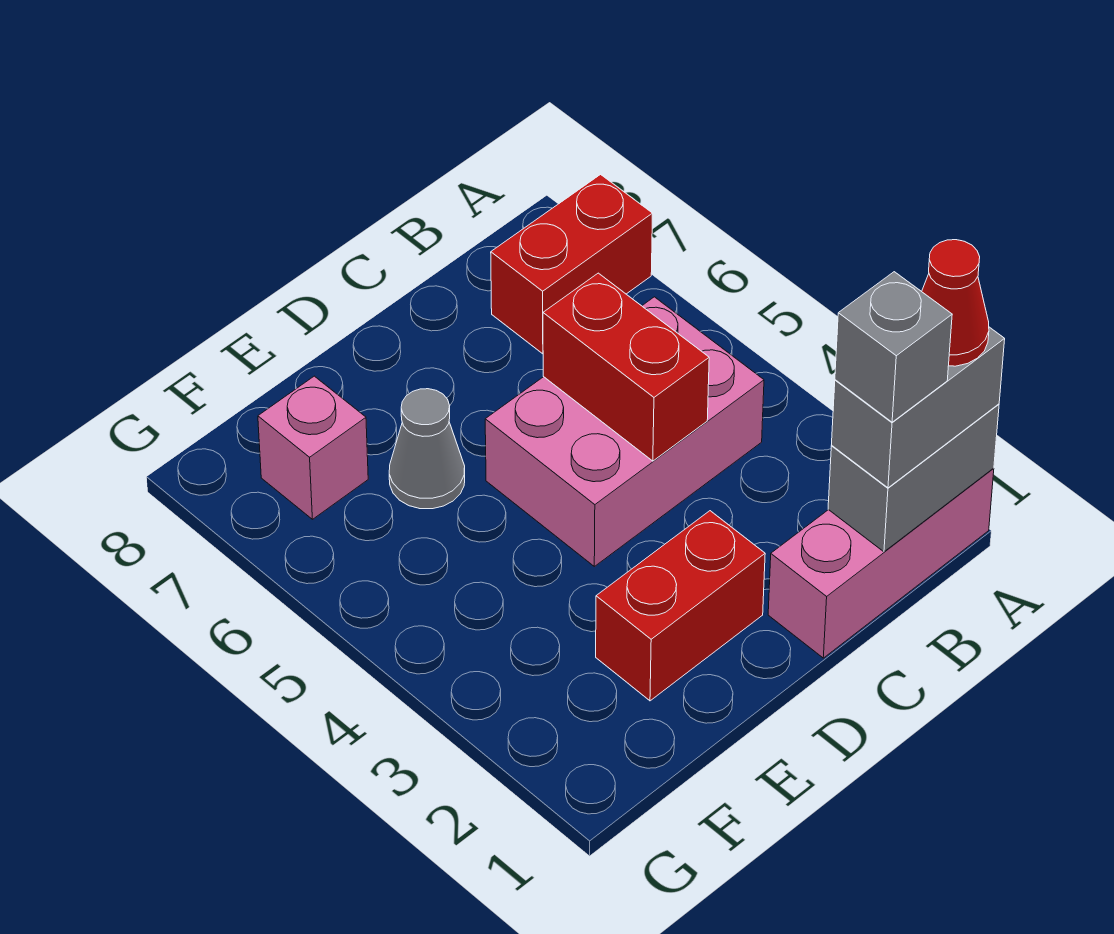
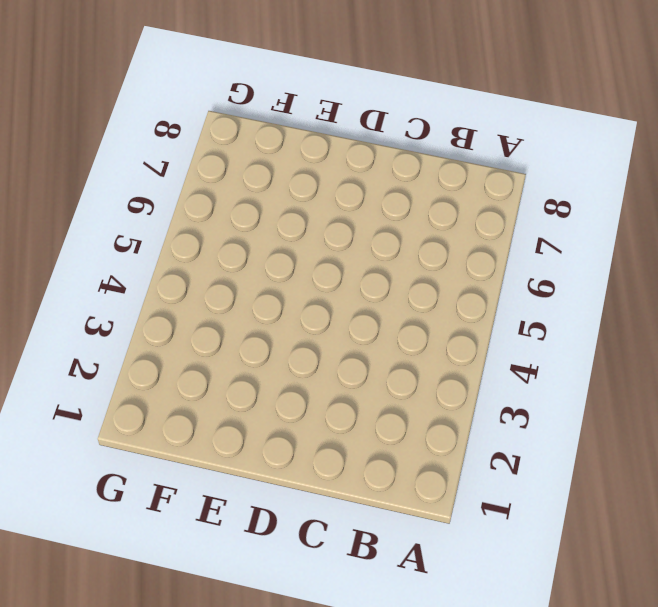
none -> pink 1x3 brick [768,468,994,658]
none -> red 1x2 brick [491,175,653,354]

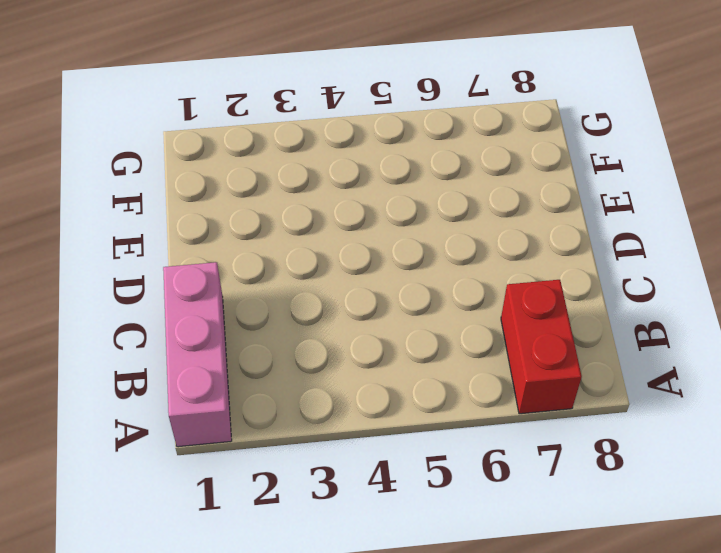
none -> pink 2x3 brick [485,297,764,566]
none -> red 1x2 brick [596,511,765,701]

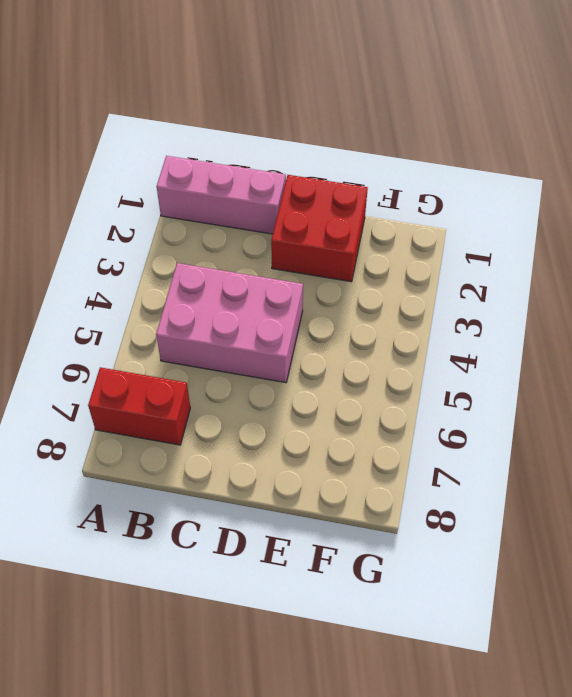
red 2x2 brick [271,175,368,282] -> red 1x2 brick [596,511,765,701]
none -> grey 1x1 cone [389,389,465,509]
none -> pink 1x1 brick [258,376,368,519]

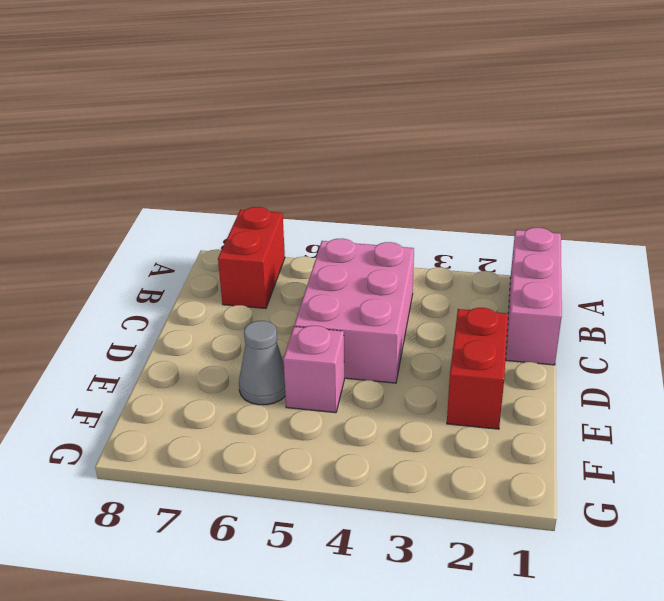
pink 1x1 brick [283,326,344,413] -> pink 1x1 brick moved to [258,376,368,519]
none -> grey 1x2 brick [828,404,999,552]
none -> red 1x2 brick [543,273,709,461]

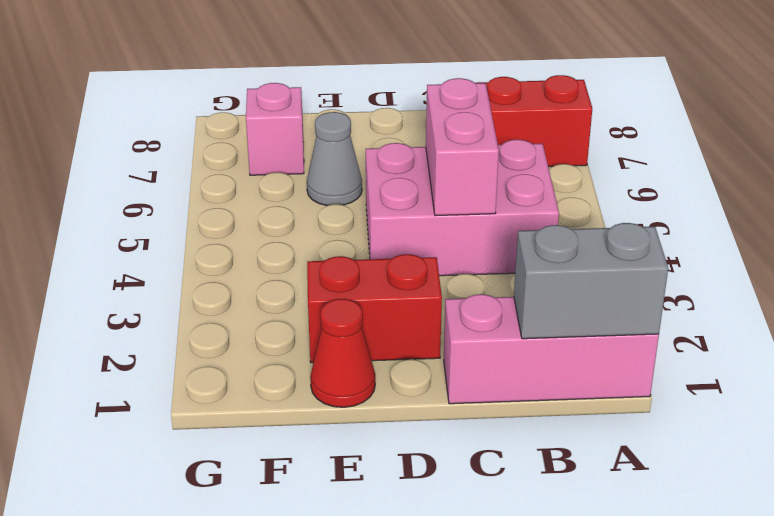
pink 1x2 brick [426,78,499,216] -> red 1x2 brick [543,273,709,461]
red 1x1 cone [310,299,375,407] -> red 1x1 cone moved to [922,240,989,366]
none -> grey 1x2 brick [832,327,1005,488]
none -> grey 1x1 brick [835,272,952,422]

